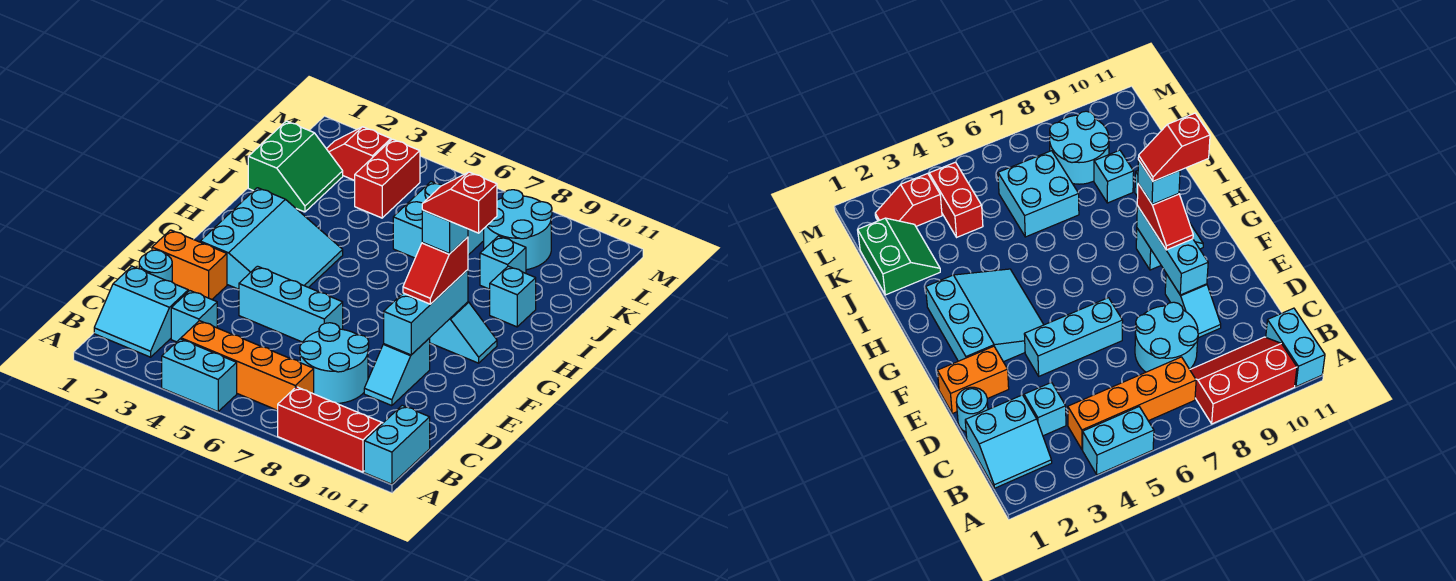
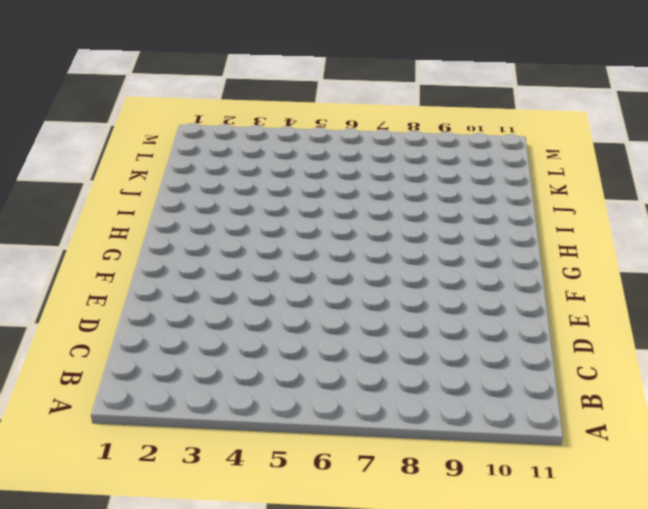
none -> cyan 1x2 brick [162,339,237,412]
none -> red 2x3 slope [278,387,383,472]
none -> cyan 1x2 brick [364,405,430,484]

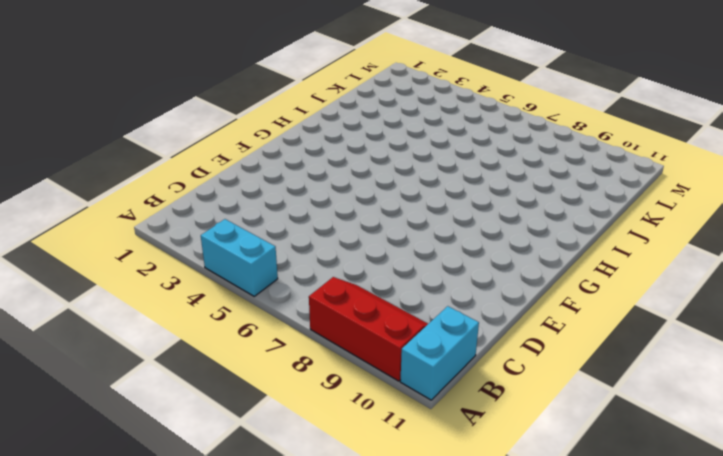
none -> cyan 2x2 slope [94,266,188,357]
none -> orange 1x4 brick [181,321,314,410]
none -> cyan 1x1 brick [171,291,217,342]

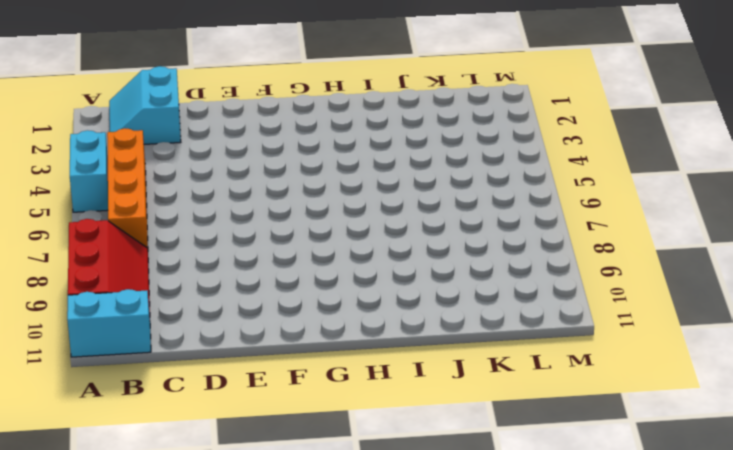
none -> cyan 1x1 brick [171,291,217,342]
none -> cyan 2x2 round brick [300,323,369,403]
none -> cyan 1x1 round brick [139,250,172,282]

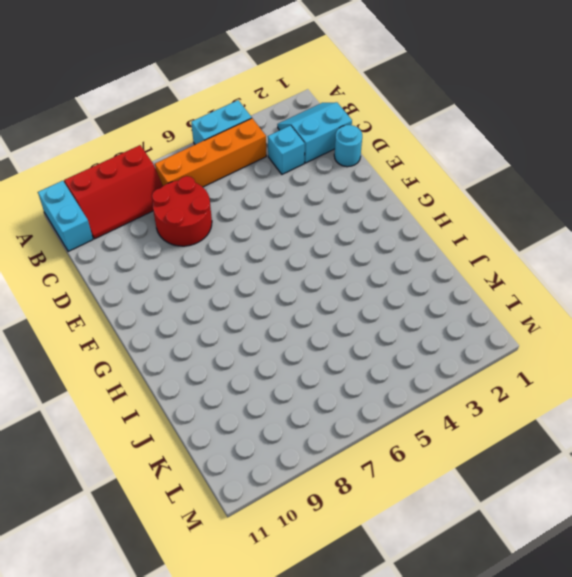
red 2x2 round brick [152,176,212,246] -> cyan 2x2 round brick [300,323,369,403]
none -> cyan 1x2 slope [364,338,430,406]
none -> orange 1x2 brick [152,230,227,299]
none -> cyan 1x3 brick [239,266,343,342]

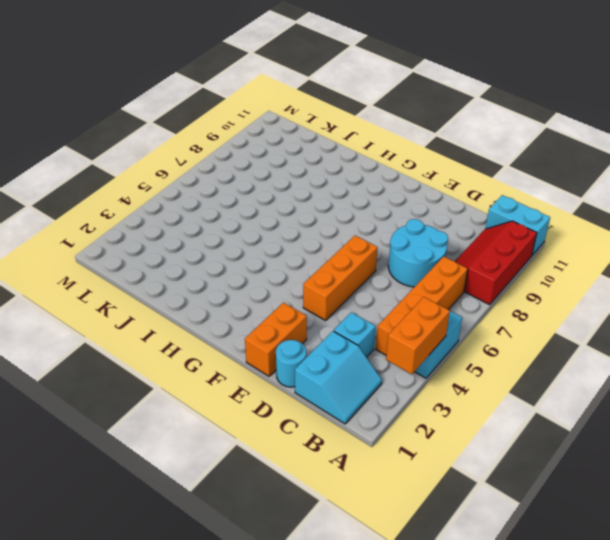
orange 1x2 brick [386,297,450,374] -> none
orange 1x3 brick [303,236,377,321] -> cyan 1x3 brick [239,266,343,342]
none -> cyan 1x2 slope [364,338,430,406]
none -> cyan 3x3 slope [200,188,343,289]
none -> cyan 1x2 slope [430,302,497,363]

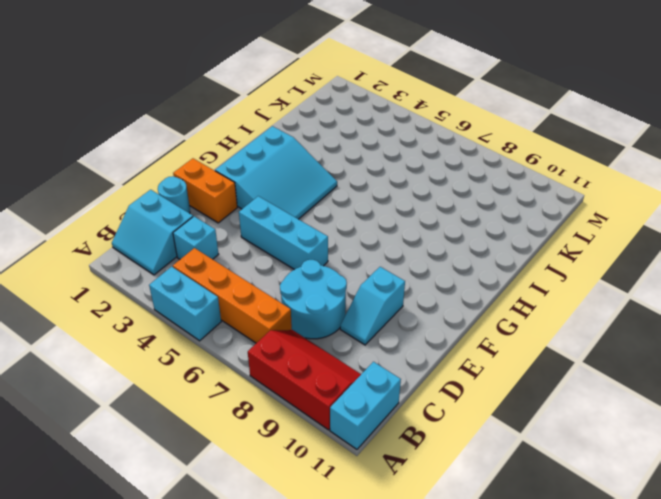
none -> cyan 1x2 slope [430,302,497,363]
none -> cyan 1x1 brick [490,266,536,327]
none -> green 2x2 slope [248,121,343,212]

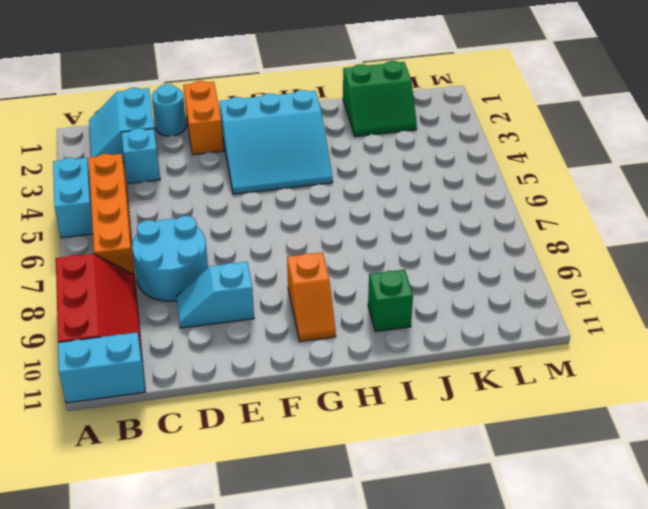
orange 1x2 slope [287,252,336,341] -> cyan 1x2 slope [430,302,497,363]
green 1x1 brick [368,270,413,332] -> cyan 1x1 brick [490,266,536,327]
none -> cyan 1x3 brick [239,266,343,342]
none -> cyan 2x2 brick [393,182,484,258]
none -> cyan 1x1 brick [480,236,526,289]

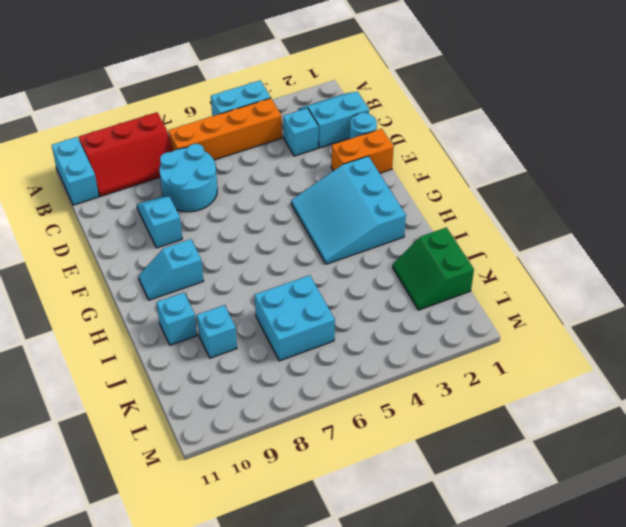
none -> cyan 1x3 brick [239,266,343,342]
none -> red 1x2 brick [355,139,420,218]
none -> cyan 2x2 round brick [484,190,552,270]

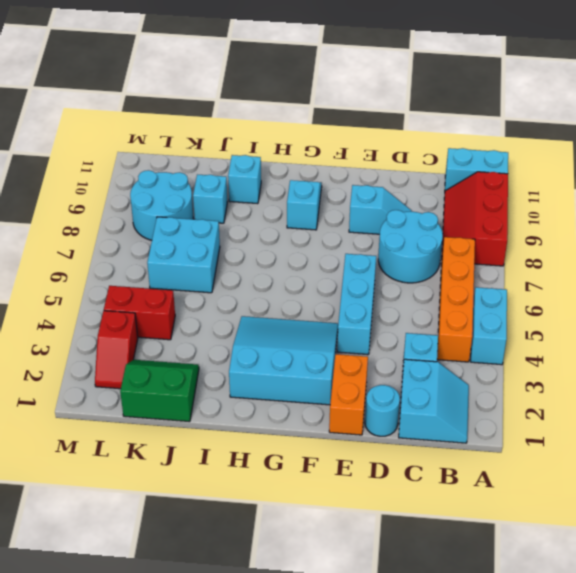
none -> cyan 1x3 brick [384,270,468,355]
none -> red 1x2 slope [403,237,468,304]
none -> cyan 1x1 brick [422,210,468,253]

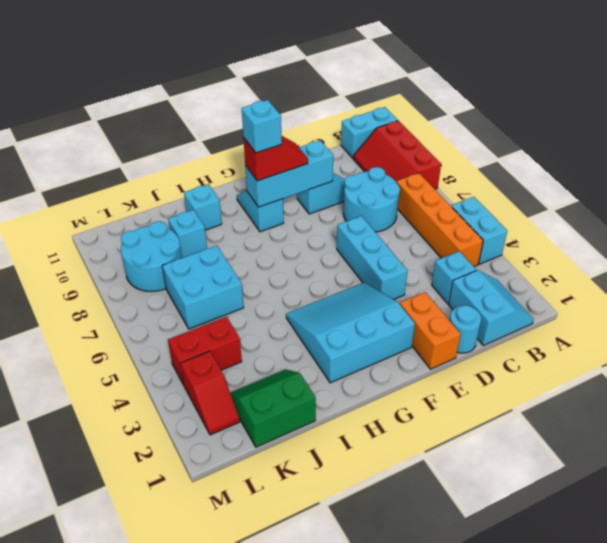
none -> red 1x2 slope [422,172,497,233]

